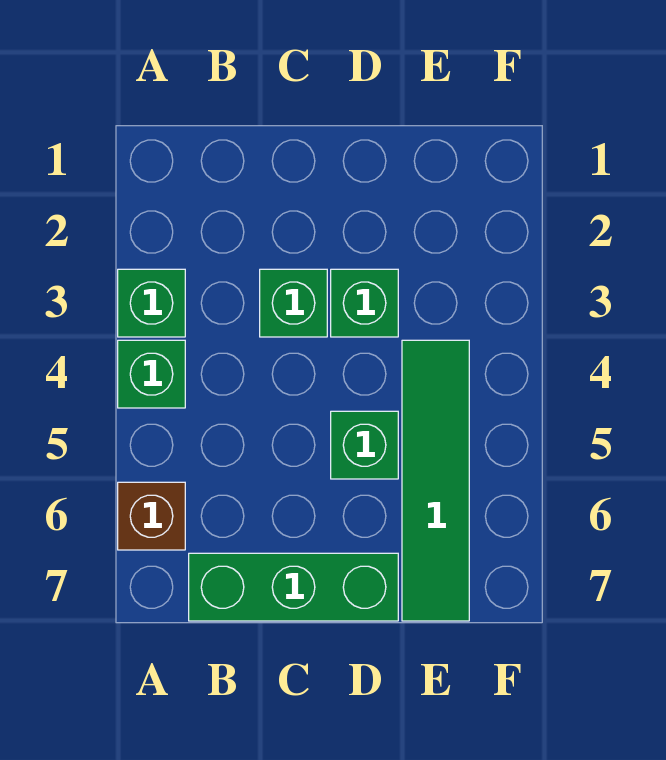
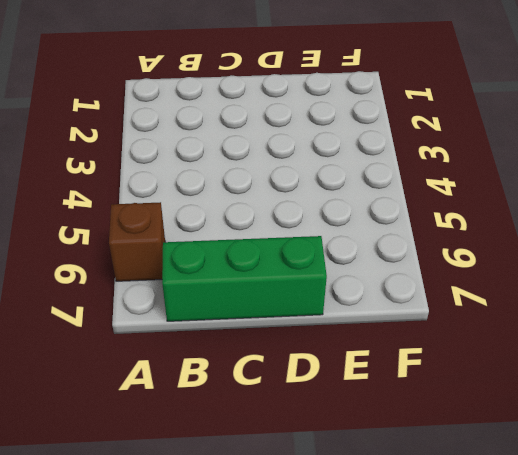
none -> green 1x1 brick [118,269,185,337]
none -> green 1x1 brick [118,340,185,408]

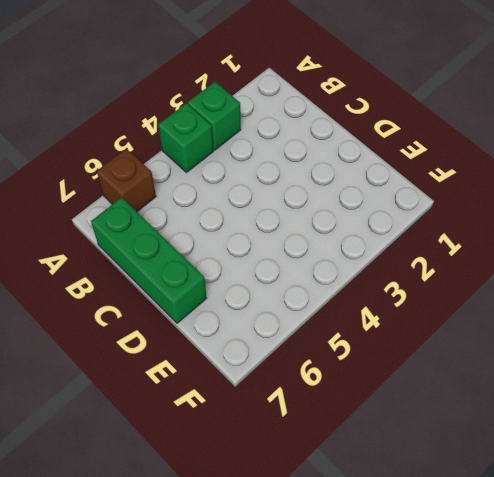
none -> green 1x1 brick [260,269,327,337]
none -> green 1x1 brick [331,269,398,337]

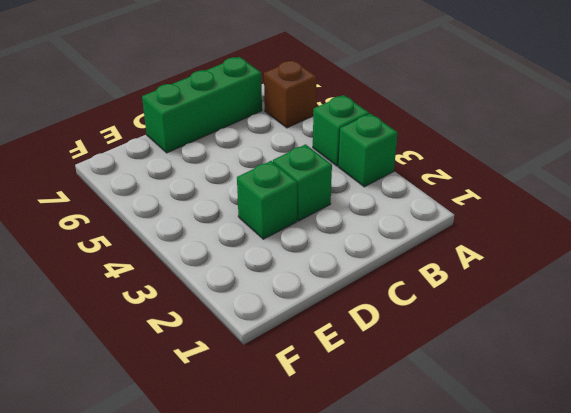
none -> green 1x1 brick [331,411,398,479]
none -> green 1x4 tile [402,340,469,621]

